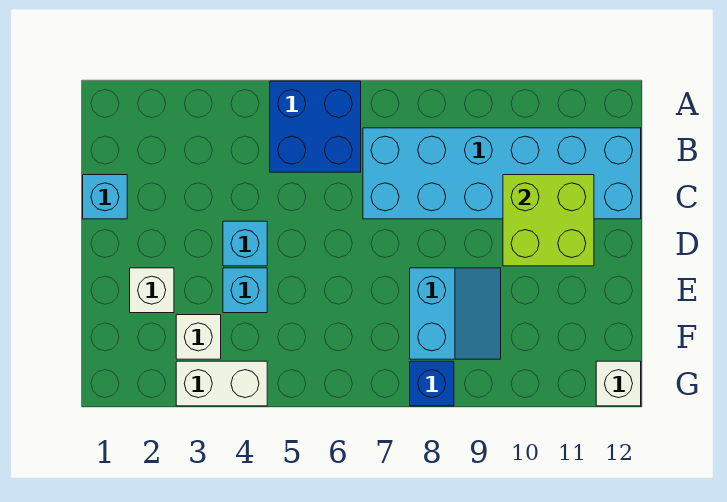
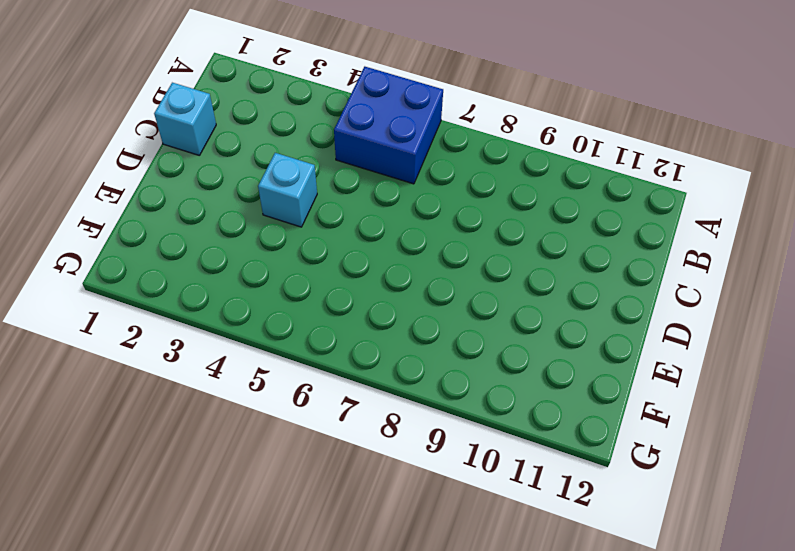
none -> cyan 2x6 brick [363,128,641,219]
none -> white 1x1 brick [130,268,174,313]
none -> cyan 1x1 brick [223,268,267,313]

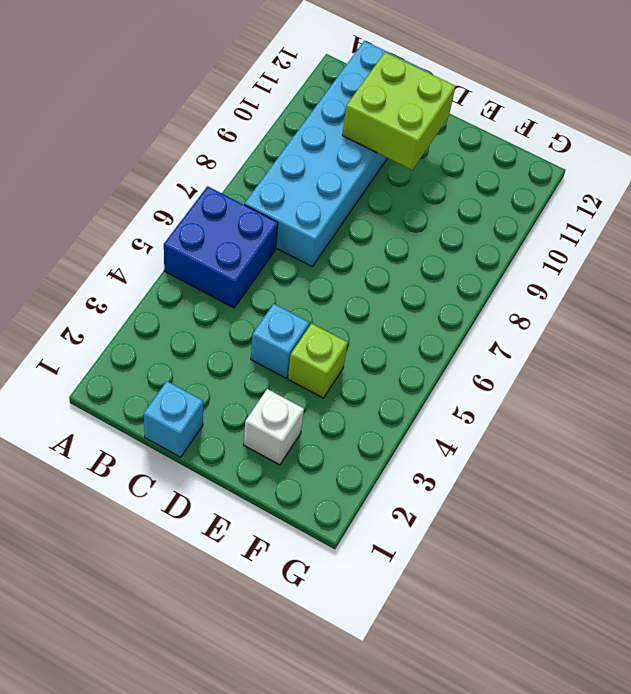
lime 1x1 brick [288,323,348,398] -> cyan 1x1 brick [223,268,267,313]
none -> cyan 2x2 slope [410,268,501,359]
none -> white 1x1 brick [176,315,221,359]
none -> white 1x2 brick [176,361,267,406]

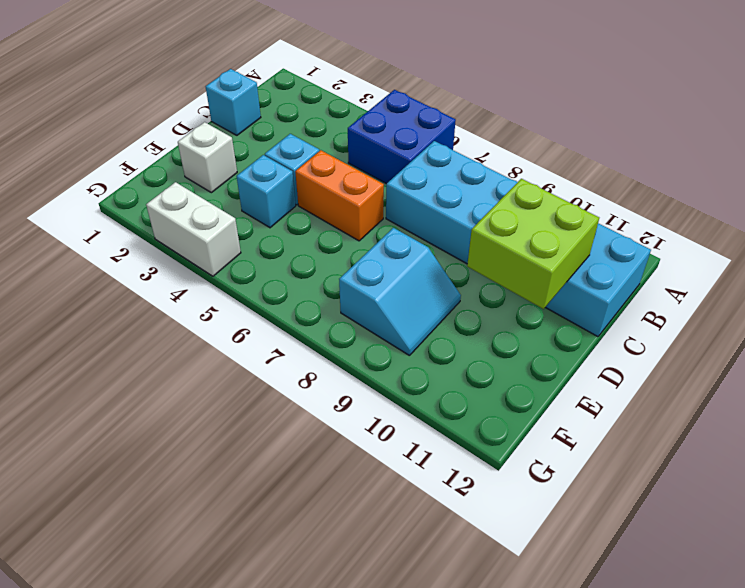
orange 1x2 brick [295,150,384,241] -> none
none -> white 1x1 brick [176,315,221,359]
none -> blue 1x1 brick [410,361,454,406]
none -> white 1x1 brick [596,361,641,406]

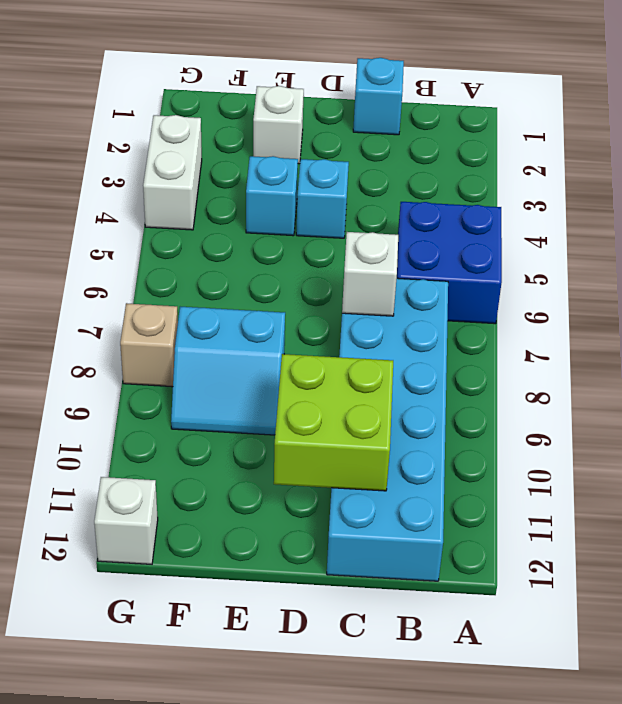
white 1x1 brick [342,232,398,316] -> white 1x1 brick moved to [176,315,221,359]
tan 1x1 brick [120,303,178,387] -> blue 1x1 brick [410,361,454,406]

